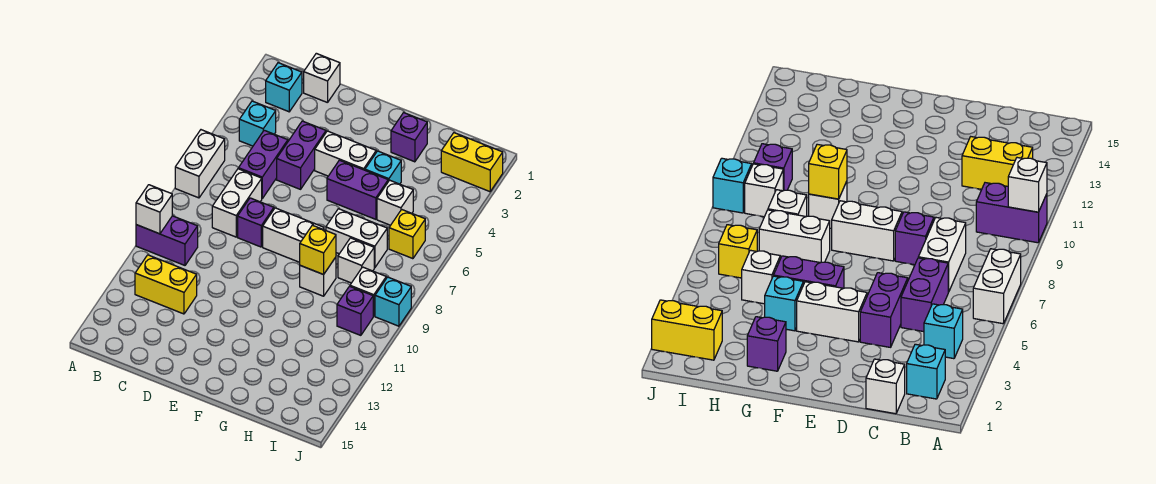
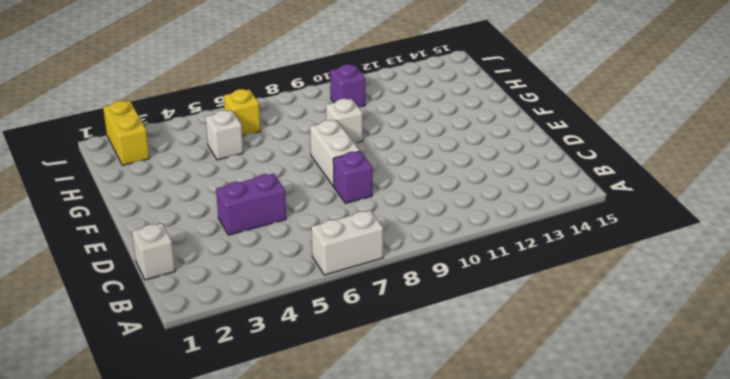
none -> purple 1x2 brick [136,216,198,265]
none -> cyan 1x1 brick [266,63,302,112]
none -> cyan 1x1 brick [239,101,276,146]

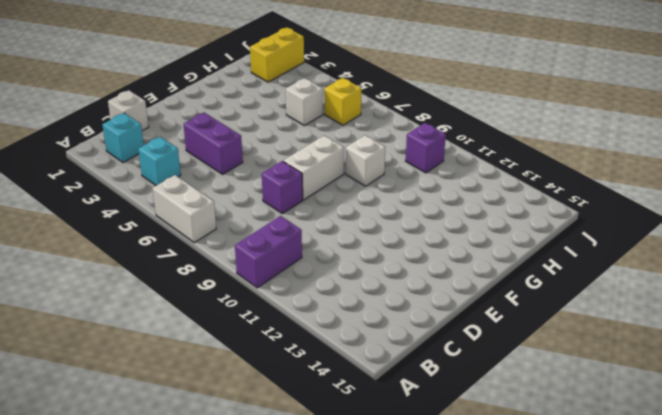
none -> yellow 1x2 brick [135,255,197,314]
none -> purple 1x2 brick [239,130,288,198]
none -> white 1x2 brick [212,169,262,237]

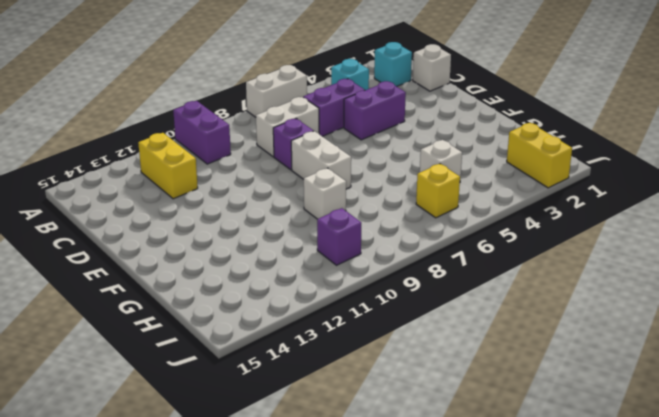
none -> white 1x2 brick [315,131,376,176]
none -> purple 1x2 brick [327,160,388,219]
none -> purple 1x1 brick [391,113,427,162]

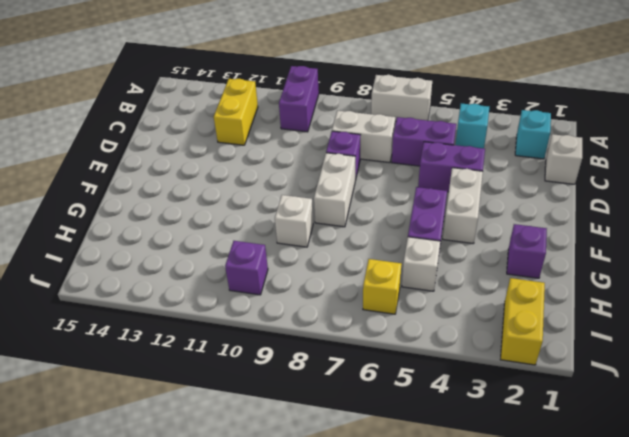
none -> cyan 1x1 brick [365,151,401,184]
none -> white 1x2 brick [326,209,387,268]
none -> white 1x1 brick [338,238,374,283]

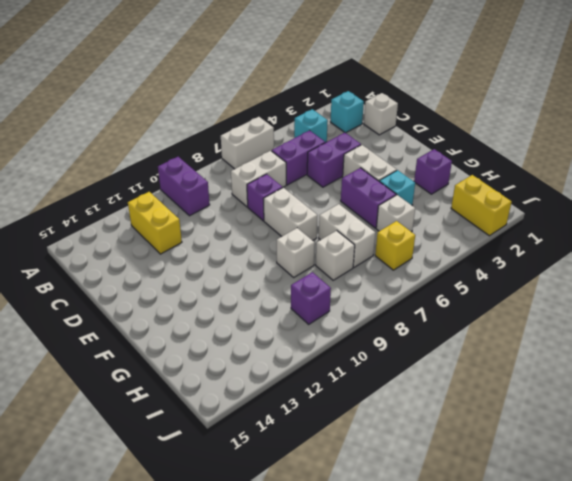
none -> white 1x1 brick [350,267,386,316]
none -> cyan 1x1 brick [375,277,411,326]
none -> white 1x1 brick [136,185,172,234]

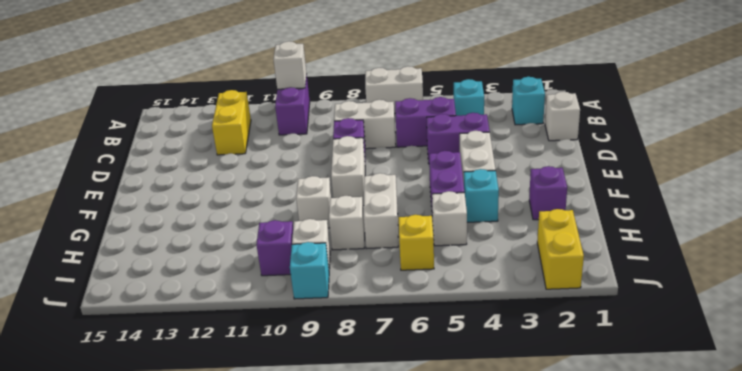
none -> yellow 1x1 brick [300,225,336,275]

